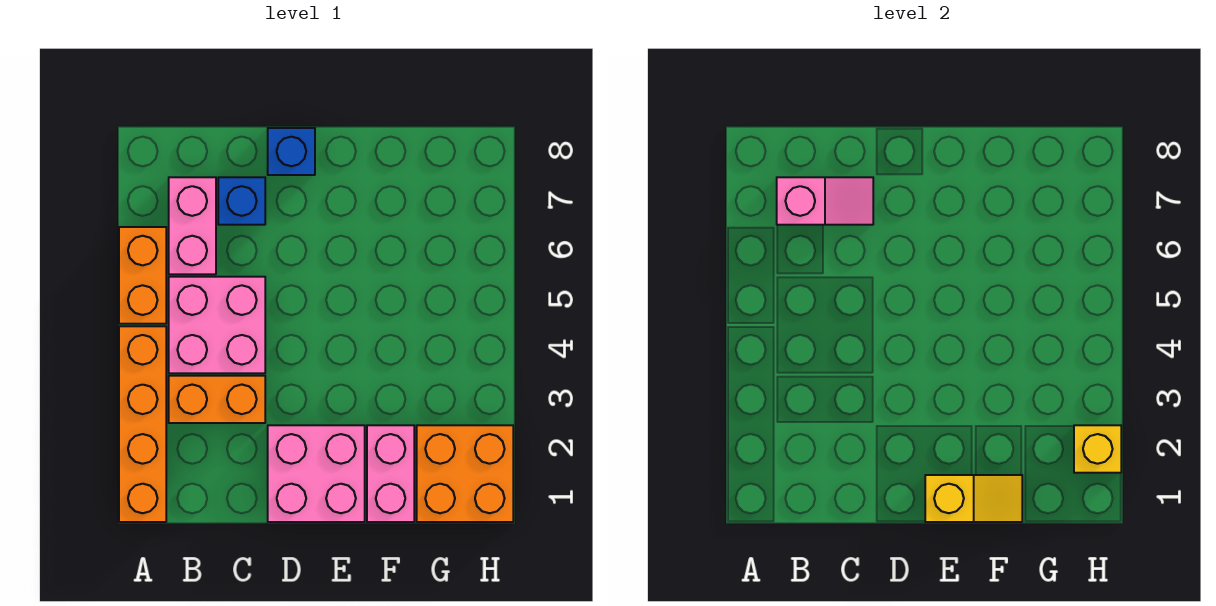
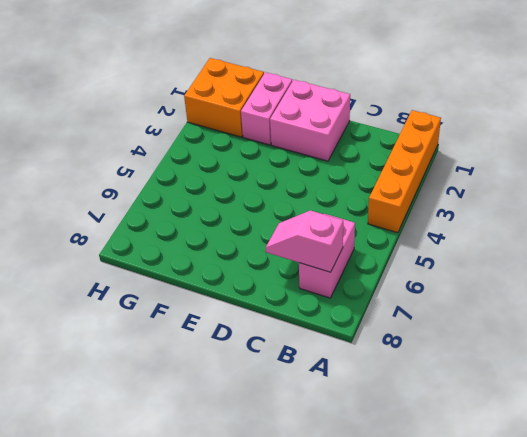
none -> orange 1x2 brick [119,227,166,324]
none -> orange 1x2 brick [169,376,265,423]
none -> pink 2x2 brick [169,277,265,373]

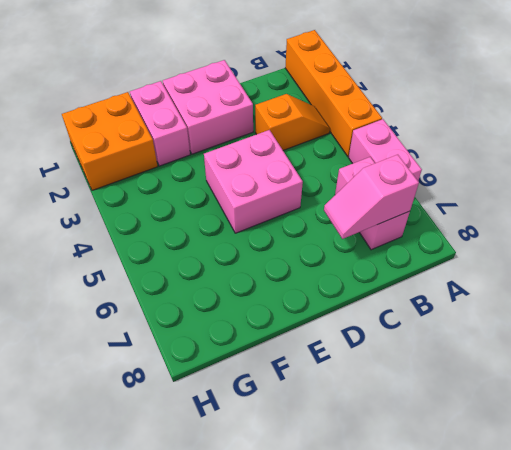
pink 1x2 brick [349,119,422,180] -> orange 1x2 brick [119,227,166,324]
orange 1x2 slope [255,94,330,150] -> orange 1x2 brick [169,376,265,423]
pink 2x2 brick [204,130,303,233] -> pink 2x2 brick moved to [169,277,265,373]
none -> blue 1x1 brick [218,177,265,225]
none -> blue 1x1 brick [268,128,315,175]
none -> yellow 1x2 slope [925,475,1022,522]

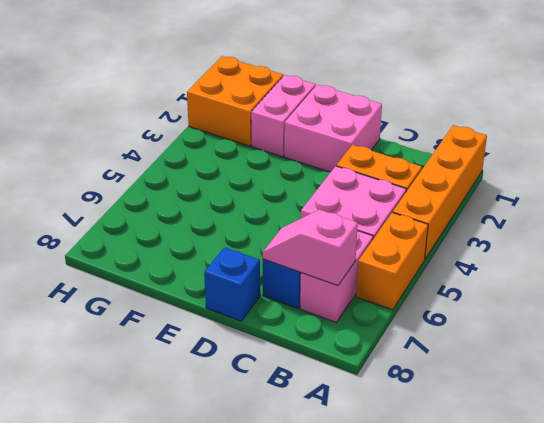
none -> yellow 1x2 slope [925,475,1022,522]
none -> yellow 1x1 brick [1074,425,1121,473]

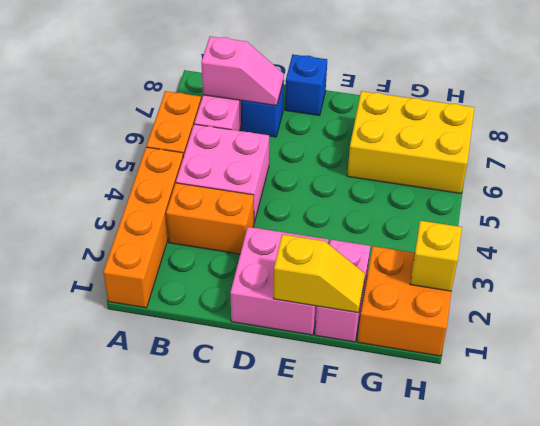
yellow 2x3 brick [347,91,474,193] -> none

